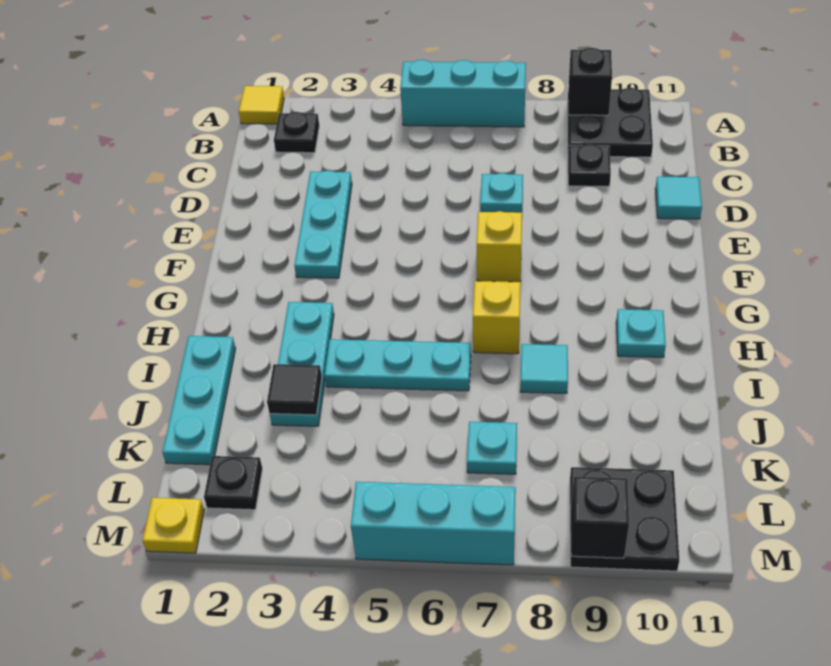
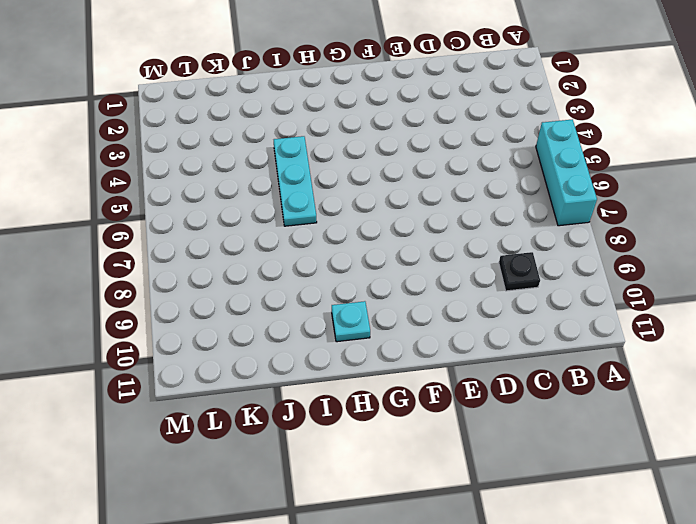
none -> yellow 1x1 tile [239,86,284,124]
none -> black 2x2 plate [568,88,653,157]
none -> black 1x1 plate [274,112,319,153]

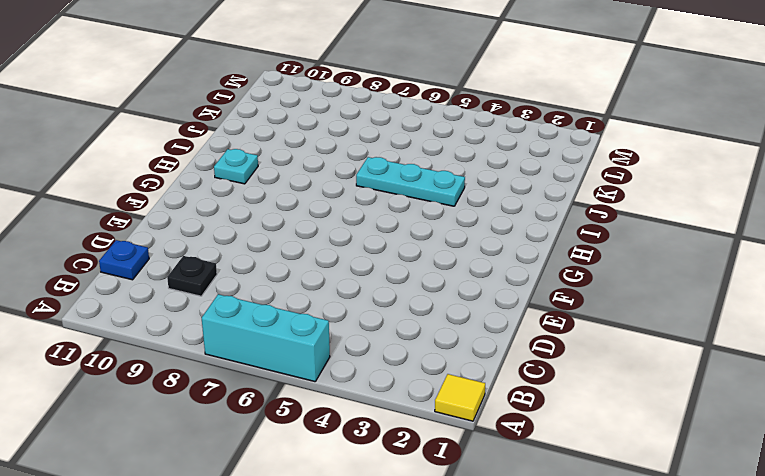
blue 1x1 plate [99,240,149,280] -> none
none -> black 2x2 plate [568,88,653,157]
none -> black 1x1 plate [274,112,319,153]
none -> cyan 1x3 plate [294,170,352,278]

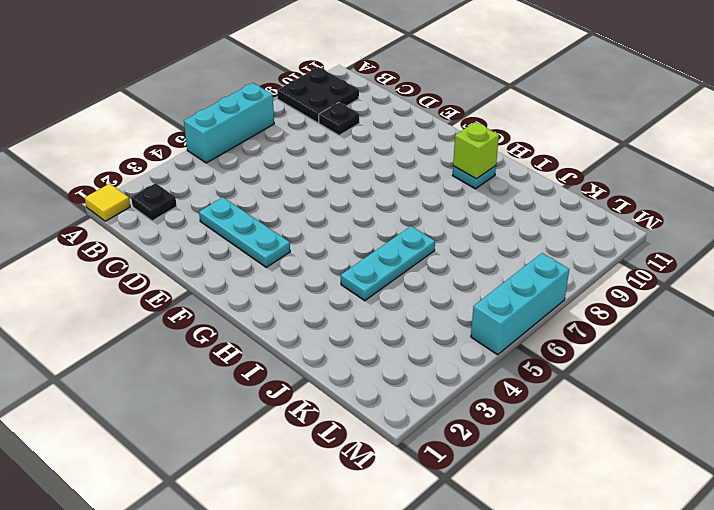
lime 1x1 brick [453,122,499,179] -> none
none -> cyan 1x1 plate [480,173,523,213]
none -> cyan 1x1 tile [655,177,702,219]
none -> yellow 1x1 brick [477,211,522,282]

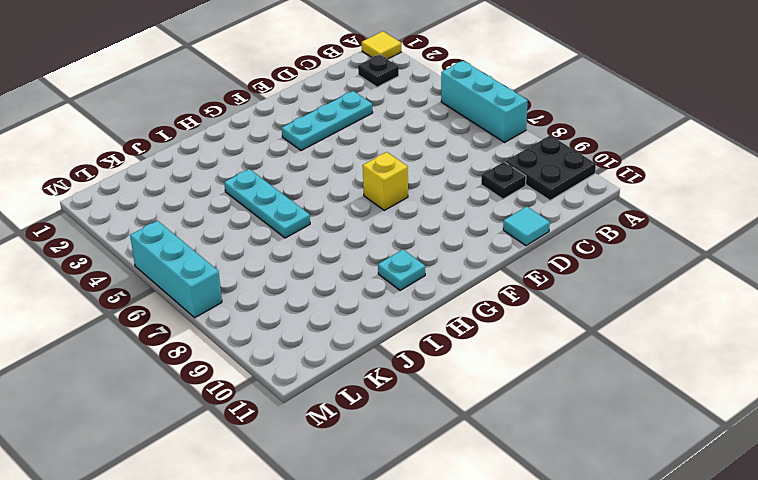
none -> cyan 1x1 plate [480,173,523,213]
none -> cyan 1x3 plate [270,302,334,426]
none -> yellow 1x1 brick [473,281,521,354]

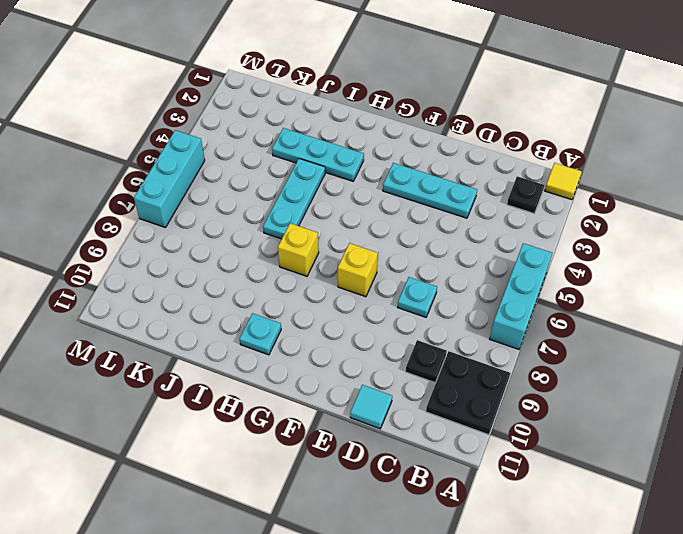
none -> cyan 1x3 plate [162,336,236,465]
none -> cyan 1x1 tile [520,344,568,393]
none -> cyan 1x1 plate [467,422,517,474]

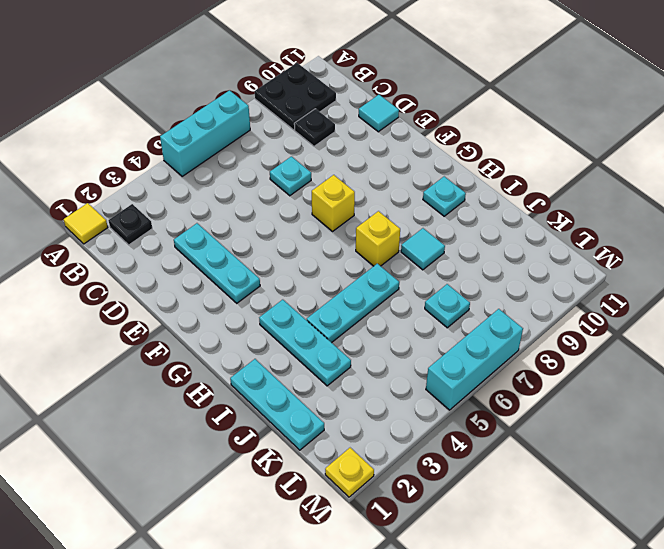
none -> black 1x1 plate [204,456,262,510]
none -> black 2x2 plate [570,467,679,571]
none -> black 1x1 brick [568,48,612,115]

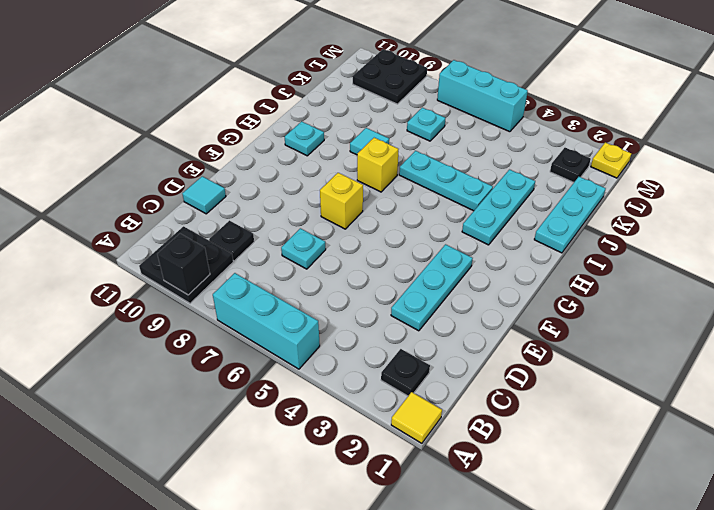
none -> black 1x1 tile [267,364,322,415]
none -> black 1x1 brick [571,477,629,558]

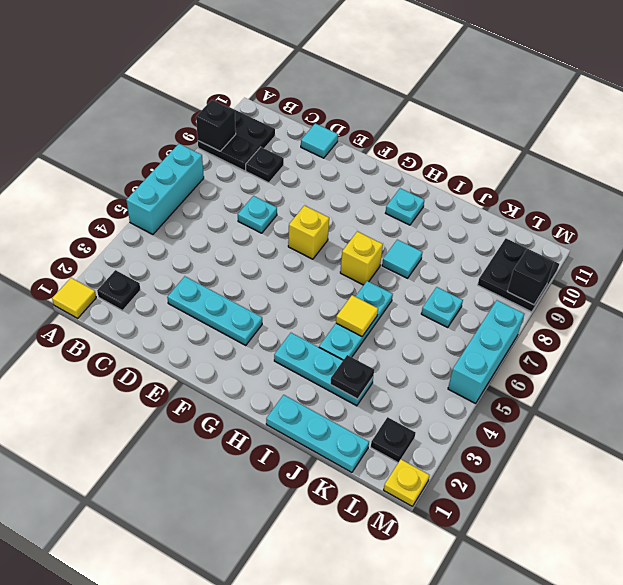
yellow 1x1 tile [336,295,378,336] -> none
black 1x1 plate [330,355,374,399] -> black 1x1 tile [267,364,322,415]

